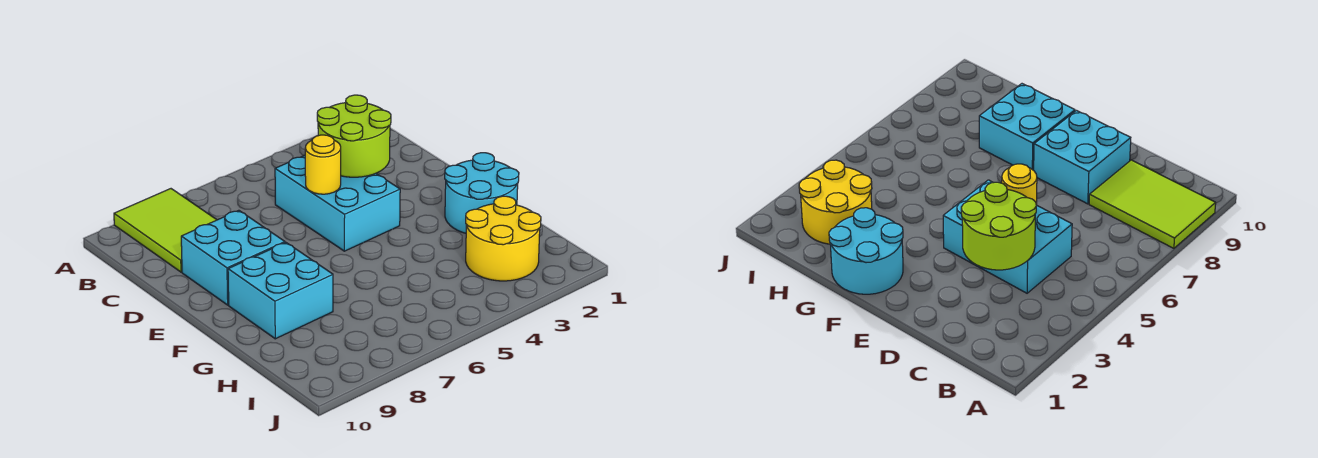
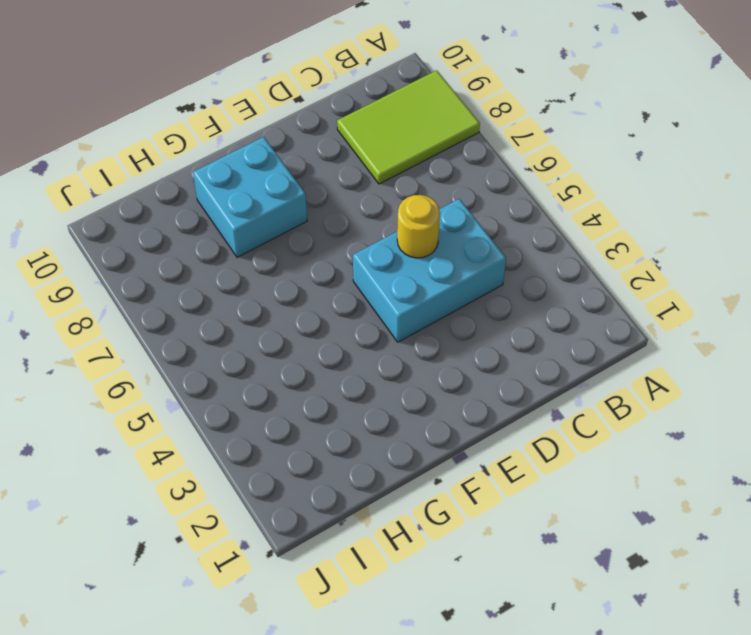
none -> cyan 2x2 brick [181,210,285,305]
none -> cyan 2x2 round brick [445,153,519,233]

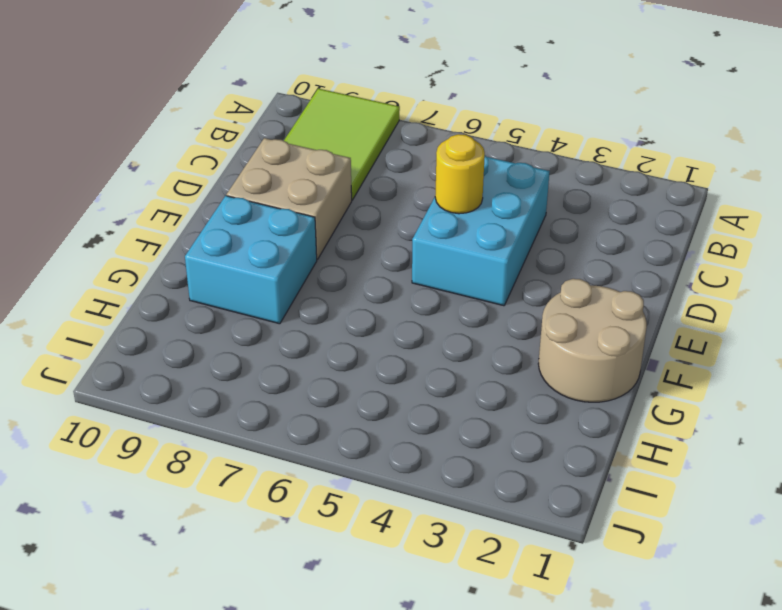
tan 2x2 brick [227,138,352,260] -> cyan 2x2 brick [181,210,285,305]
tan 2x2 round brick [538,279,647,402] -> cyan 2x2 round brick [445,153,519,233]
none -> yellow 2x2 round brick [466,196,541,281]
none -> lime 2x2 round brick [317,95,391,177]

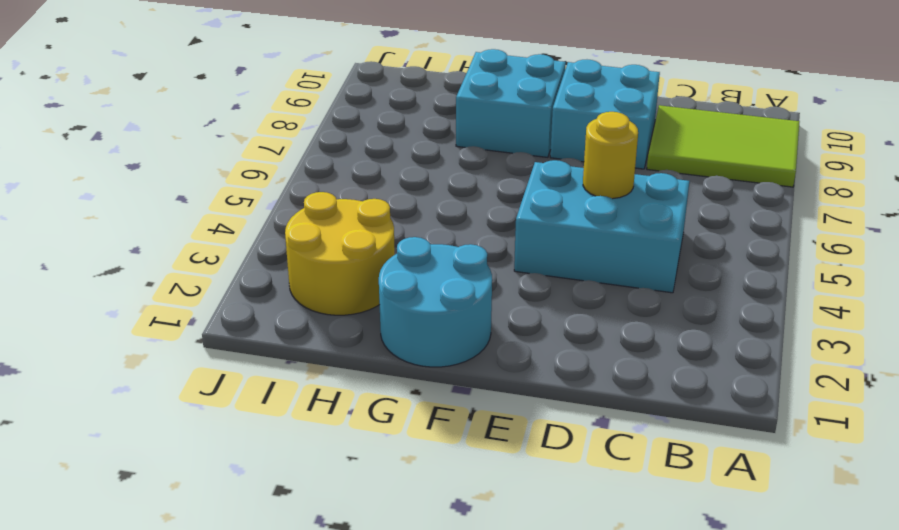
none -> lime 2x2 round brick [317,95,391,177]

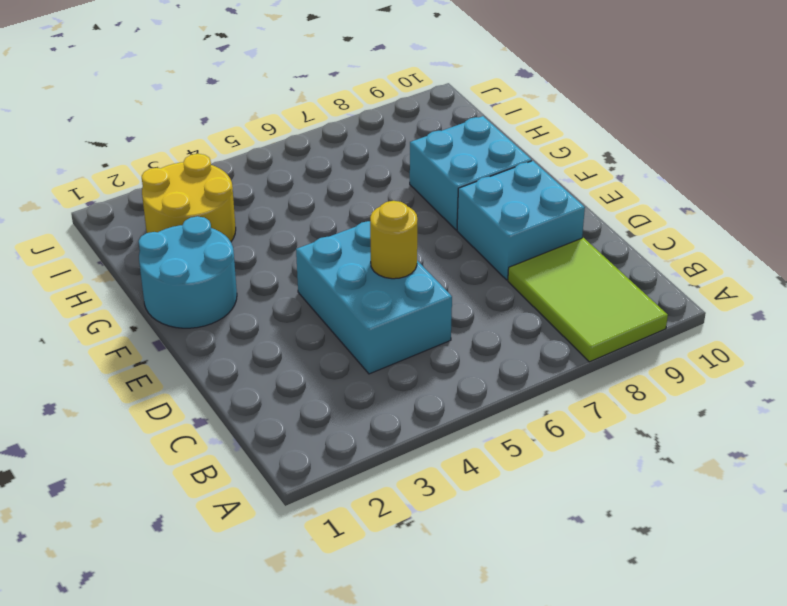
none -> lime 2x2 round brick [317,95,391,177]

